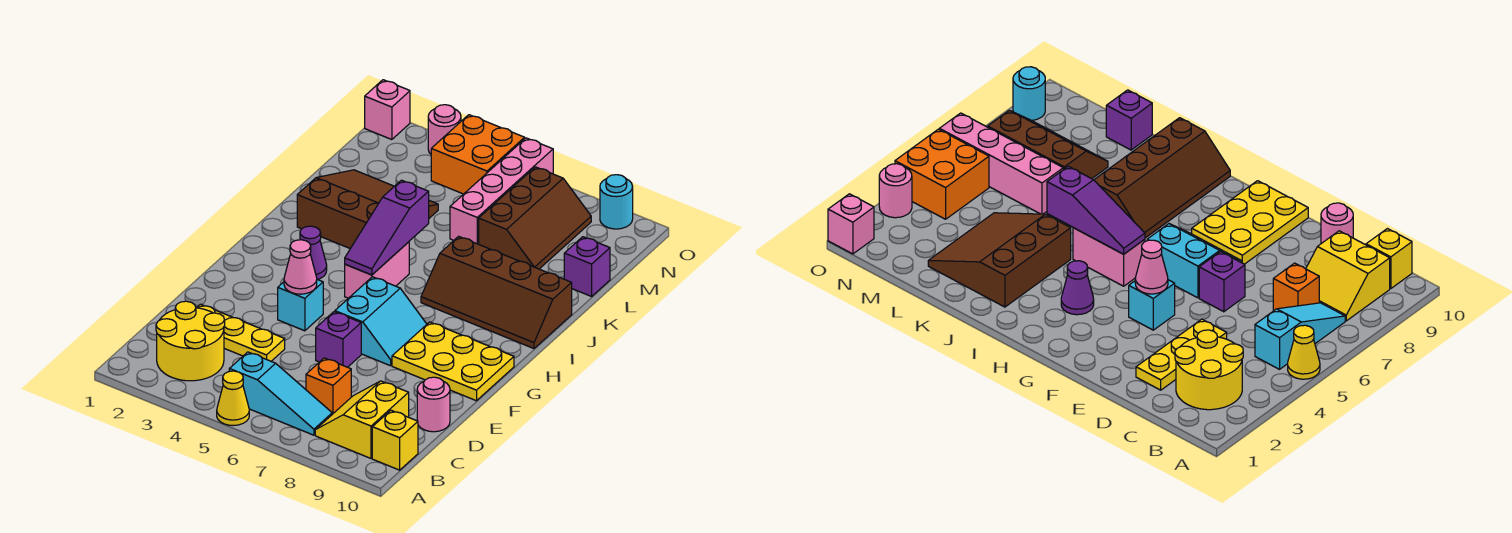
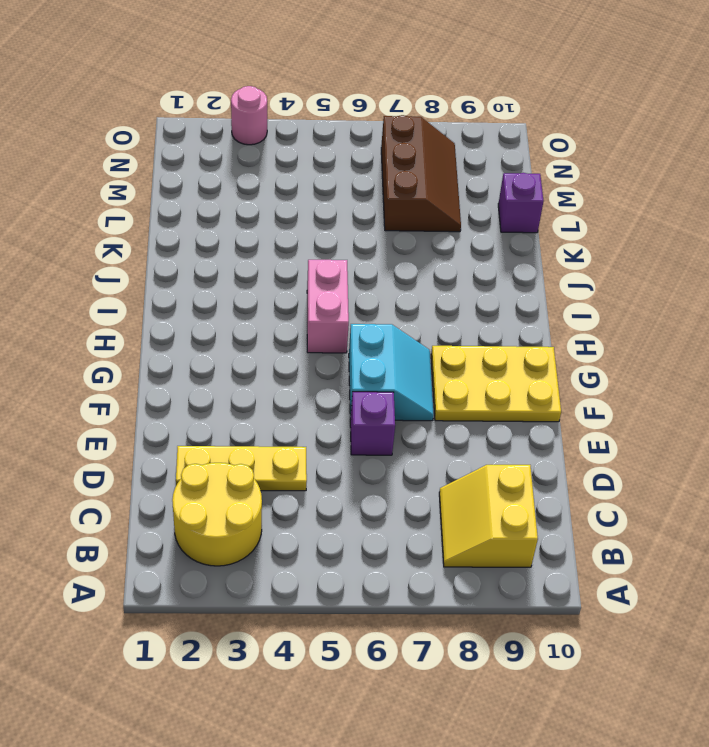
none -> yellow 1x1 cone [217,371,249,426]
none -> cyan 1x3 slope [229,352,332,435]
none -> yellow 1x1 brick [372,410,418,470]

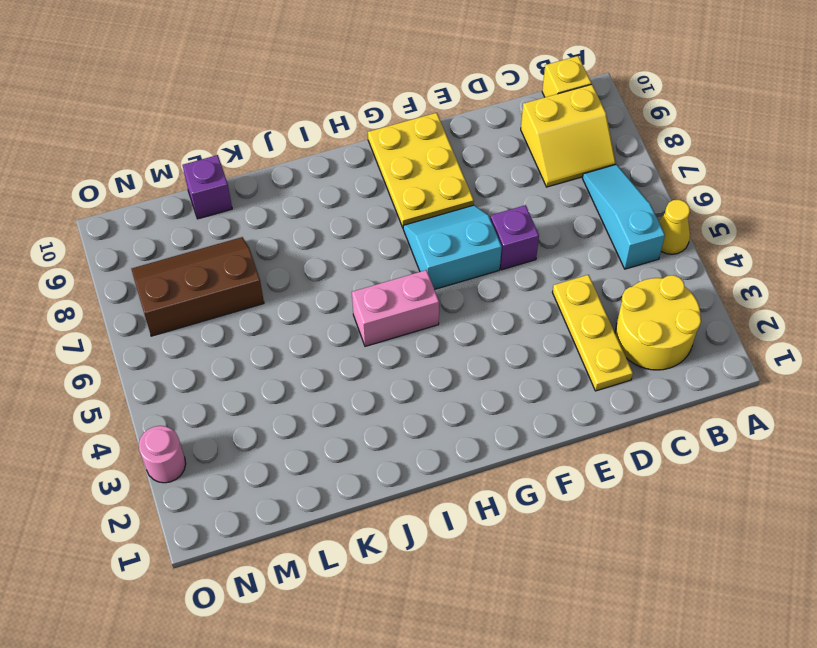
none -> orange 1x1 brick [306,358,351,414]
none -> pink 1x1 round brick [417,377,450,432]
none -> cyan 1x1 brick [278,280,323,331]

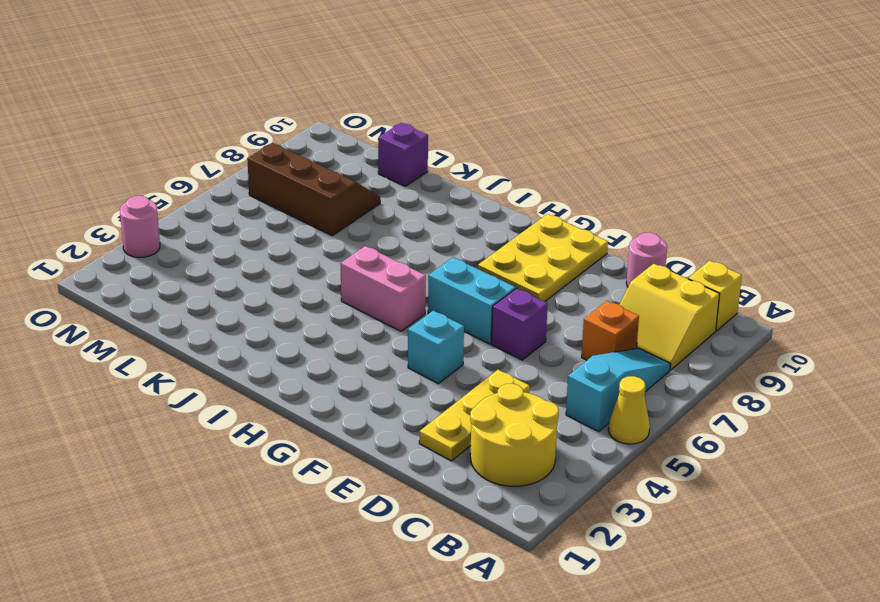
none -> purple 1x1 cone [300,226,327,280]
none -> brown 2x4 slope [421,236,572,349]
none -> brown 3x3 slope [297,170,438,249]

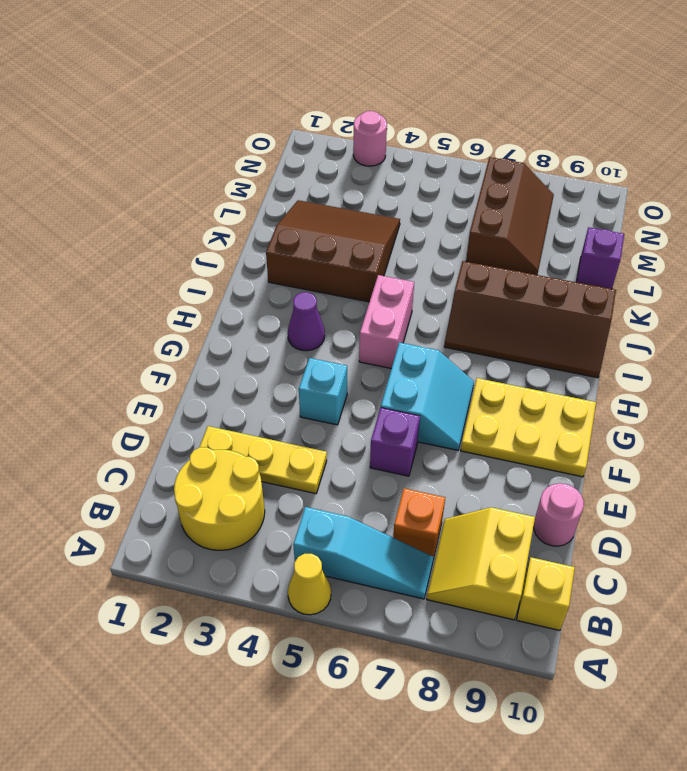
none -> pink 1x4 brick [450,138,553,244]
none -> orange 2x2 brick [431,115,525,194]
none -> pink 1x1 brick [365,80,410,140]

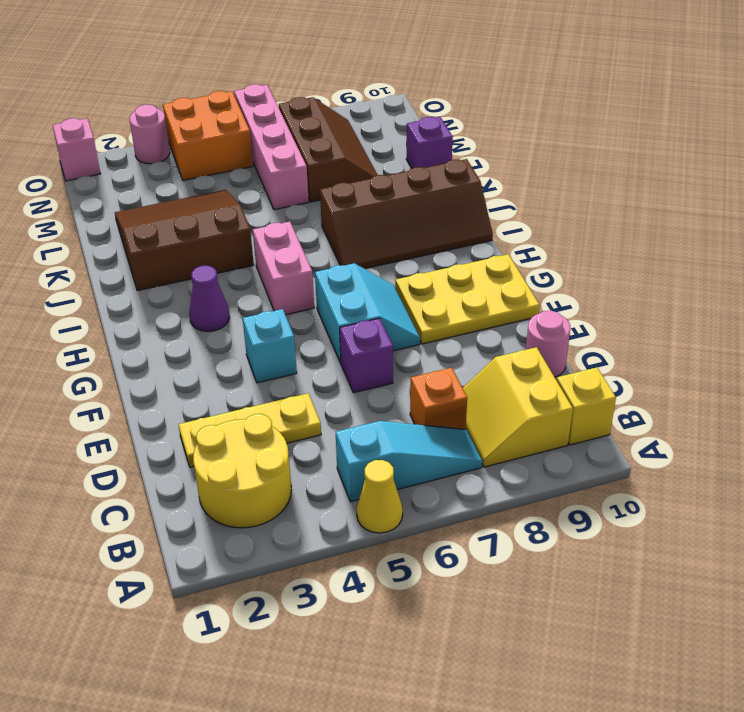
none -> cyan 1x1 round brick [600,175,633,229]
none -> pink 1x1 cone [284,240,317,294]
none -> purple 1x3 slope [345,180,429,275]

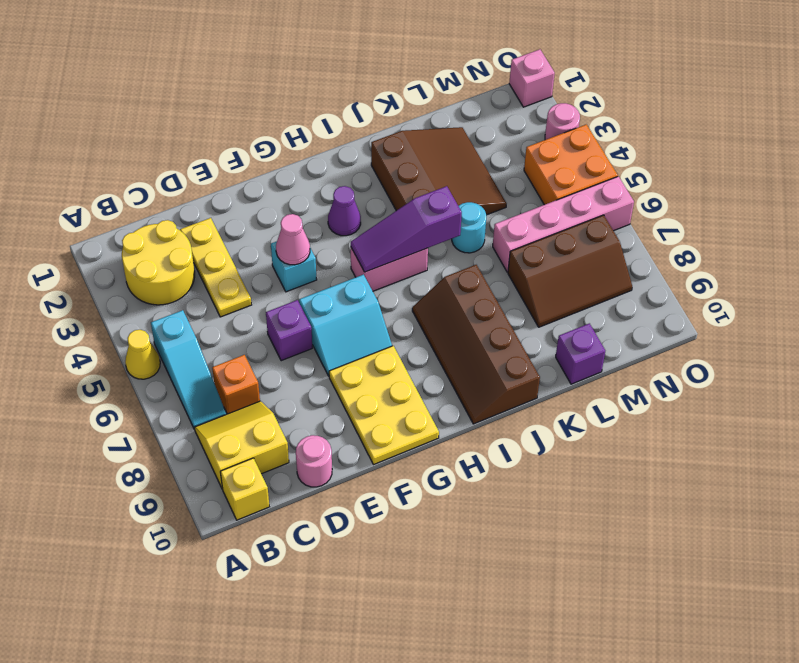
cyan 1x1 round brick [452,202,486,253] -> cyan 1x1 round brick moved to [600,175,633,229]

